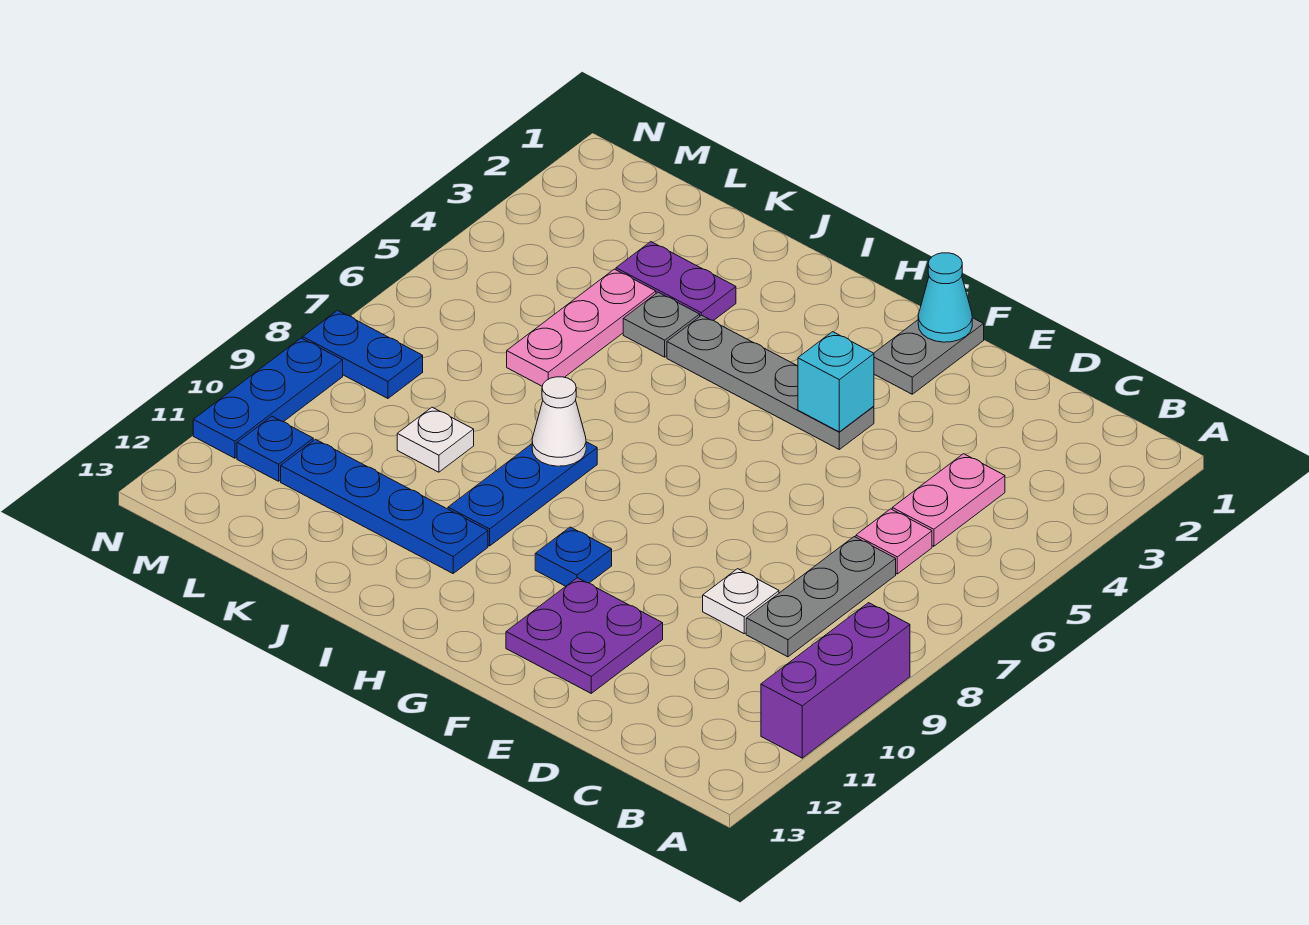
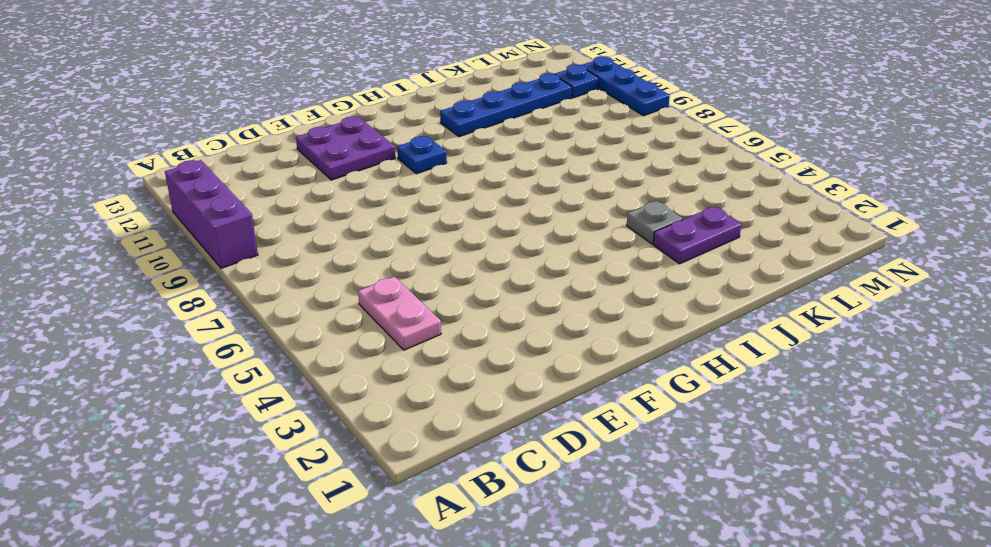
none -> pink 1x1 plate [856,509,932,574]
none -> grey 1x3 plate [746,537,896,657]
none -> white 1x1 plate [703,569,779,634]

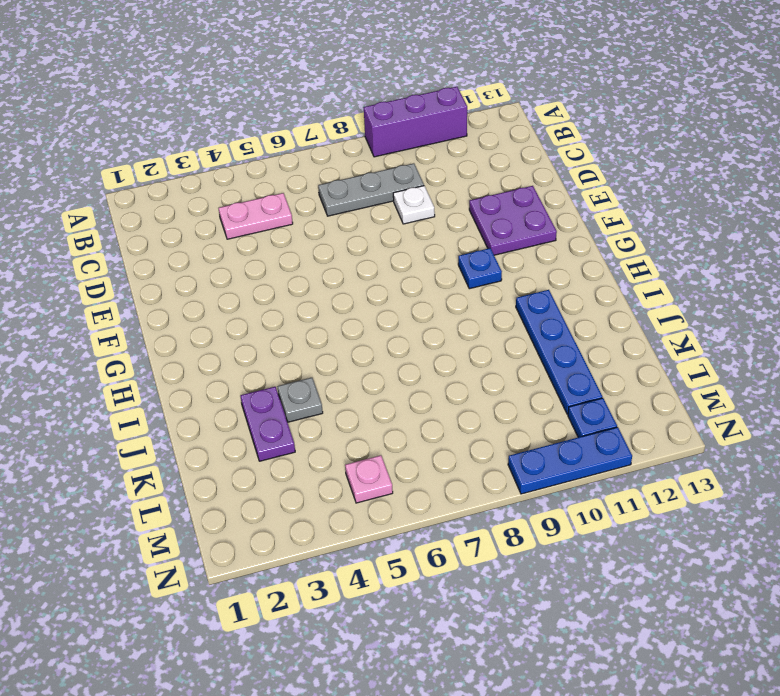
pink 1x1 plate [345,455,393,503] -> pink 1x1 plate moved to [856,509,932,574]
none -> grey 1x2 plate [874,318,984,394]
none -> grey 1x4 plate [667,315,874,449]
none -> blue 1x3 plate [448,442,597,546]

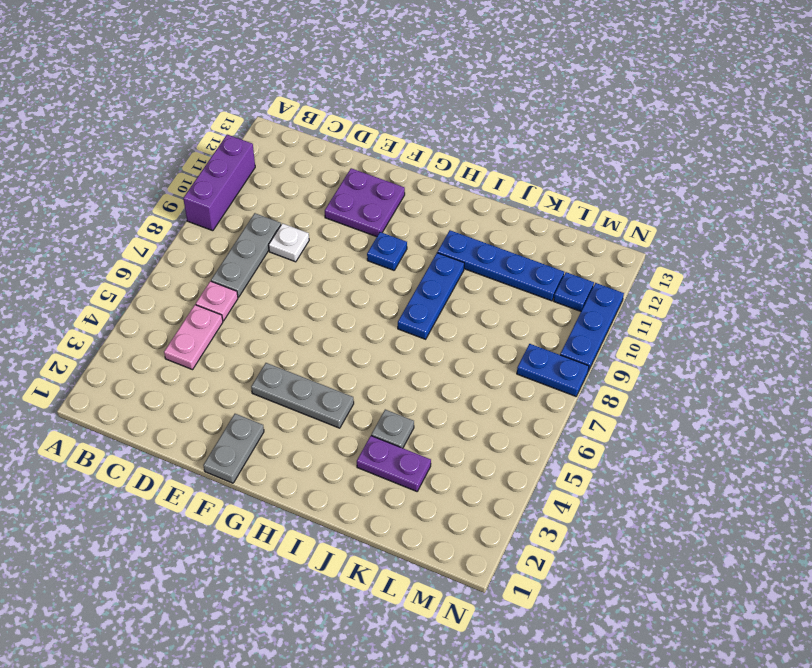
grey 1x3 plate [251,363,354,428] -> grey 1x4 plate [667,315,874,449]
none -> pink 1x3 plate [507,269,656,386]
none -> white 1x1 plate [397,407,474,472]
none -> cyan 1x1 cone [918,253,972,342]

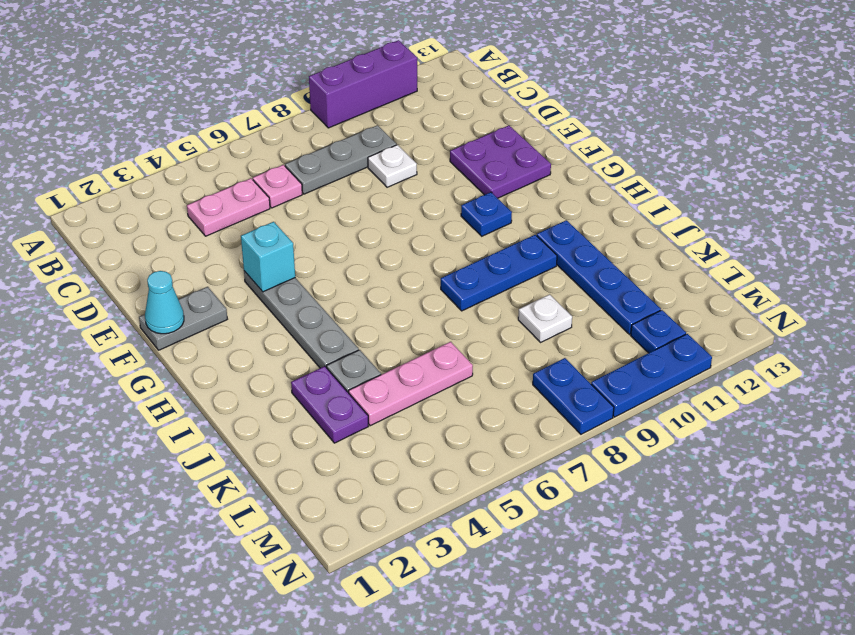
none -> white 1x1 cone [532,377,586,466]

